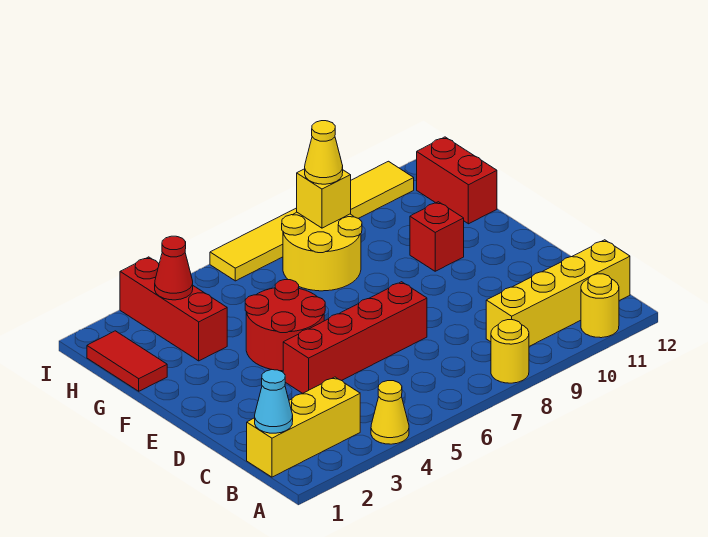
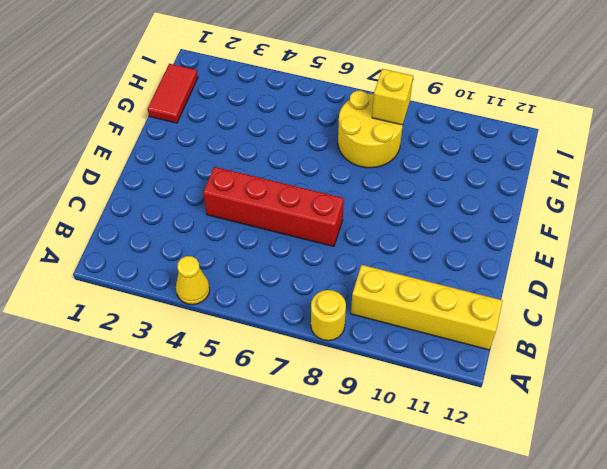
none -> yellow 1x1 round brick [581,274,619,338]
none -> yellow 1x3 brick [247,377,360,477]
none -> red 2x2 round brick [245,280,325,371]

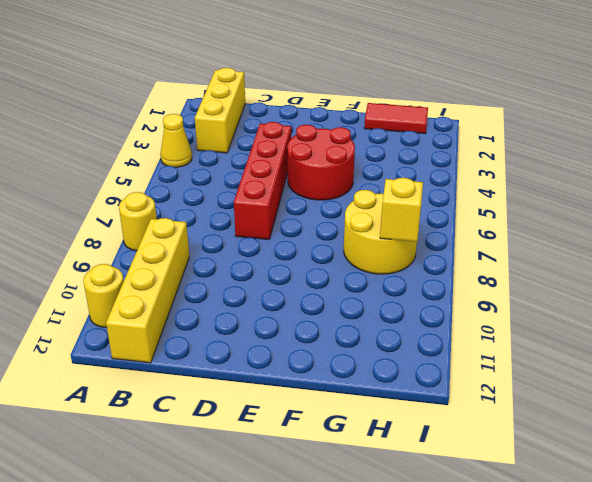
none -> red 1x1 brick [410,202,464,271]
none -> red 1x3 brick [120,257,227,361]
none -> red 1x2 brick [417,137,497,224]

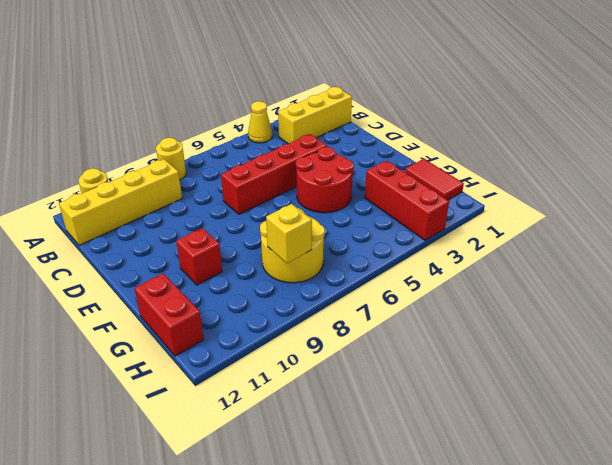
none -> yellow 1x6 tile [210,161,414,281]
none -> cyan 1x1 cone [255,370,293,433]
none -> red 1x1 cone [155,236,193,300]

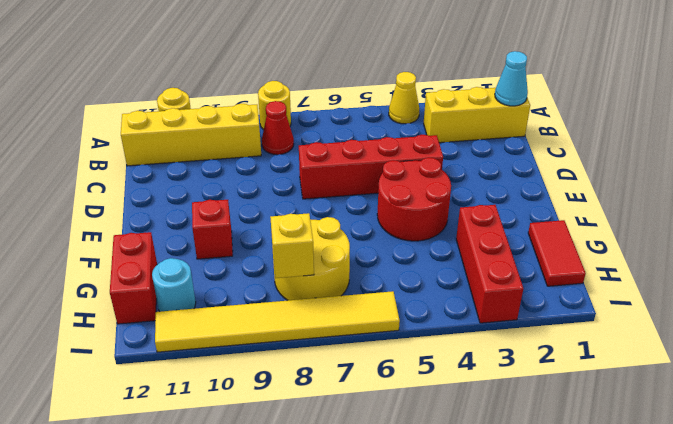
red 1x1 cone [262,101,294,155] -> red 1x1 cone moved to [155,236,193,300]
cyan 1x1 round brick [152,258,196,312] -> none
none -> yellow 1x1 cone [305,121,343,184]

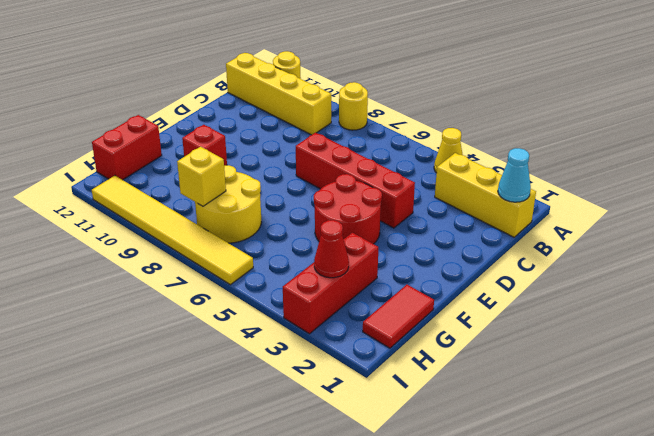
none -> yellow 1x1 cone [305,121,343,184]

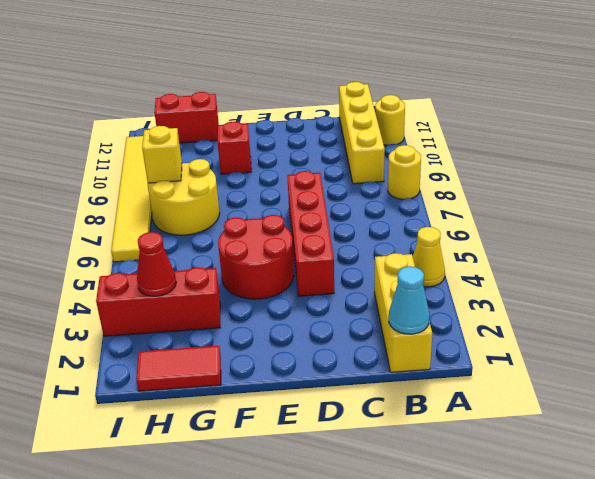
none -> yellow 1x1 cone [305,121,343,184]

